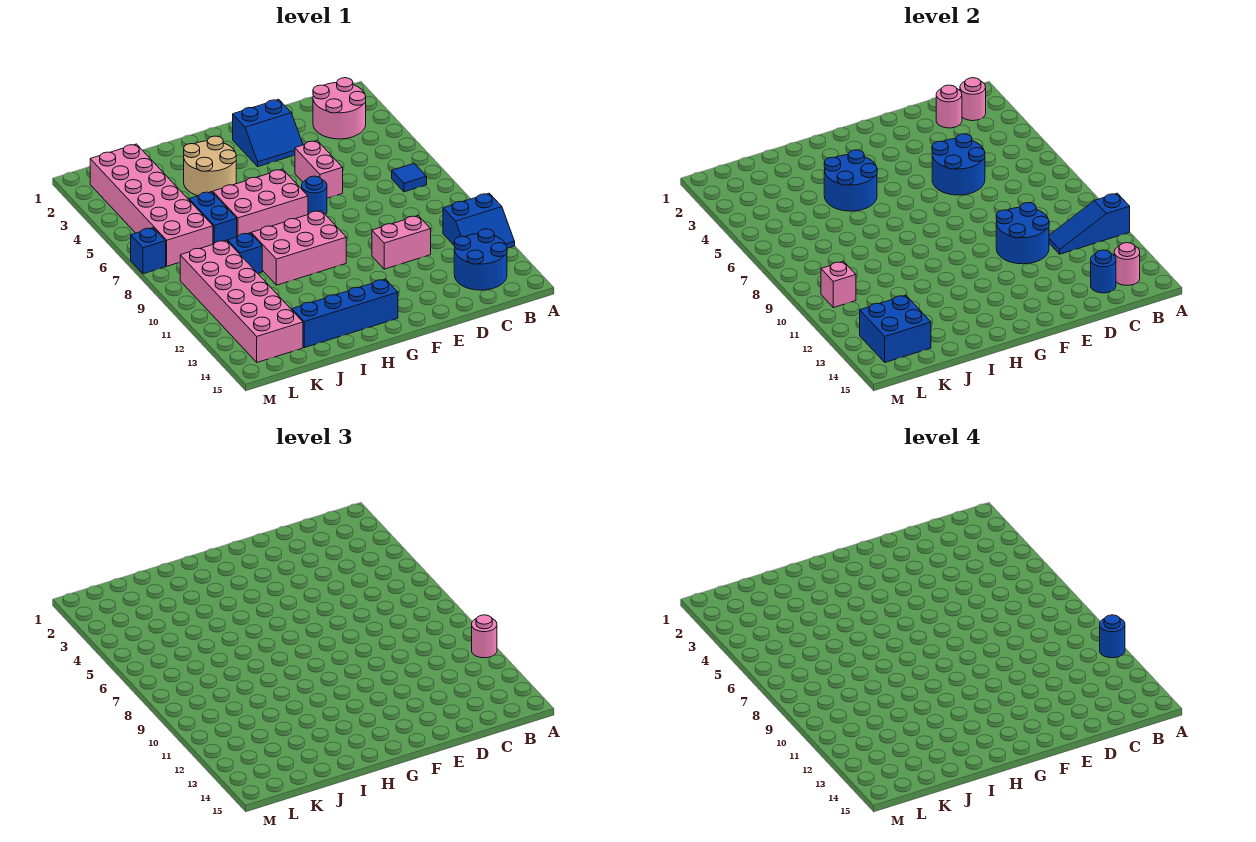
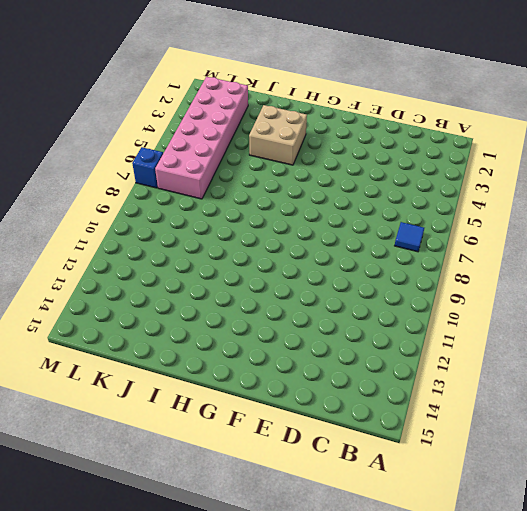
tan 2x2 brick [249,105,307,165] -> tan 2x2 round brick [184,136,236,196]
none -> blue 2x2 slope [443,193,515,248]
none -> pink 2x2 round brick [313,78,366,139]
none -> blue 2x2 round brick [454,229,507,290]

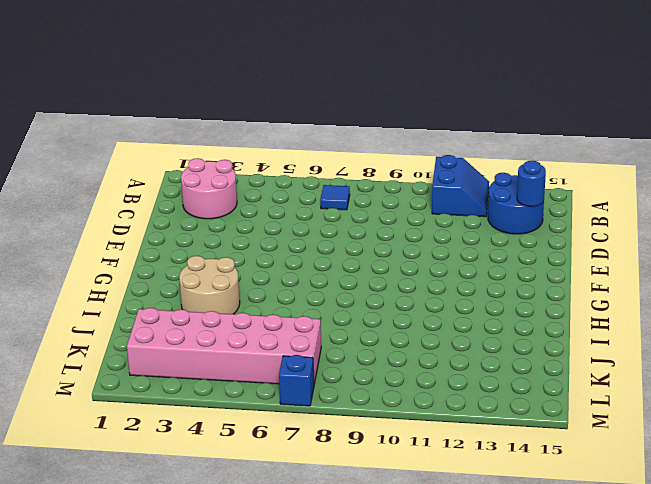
none -> pink 1x2 brick [372,216,431,269]
none -> blue 2x2 slope [233,99,303,167]
none -> pink 1x2 brick [295,141,343,198]

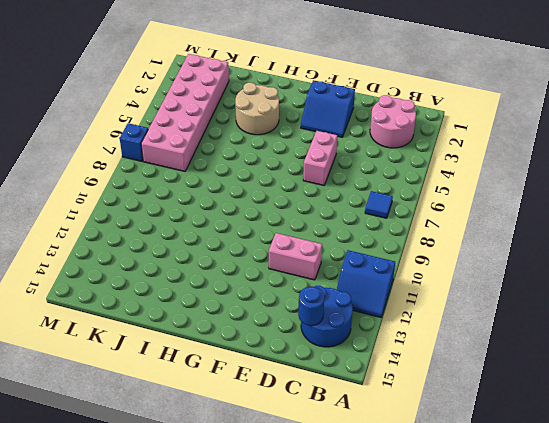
none -> blue 1x1 round brick [302,176,327,215]
none -> pink 2x3 brick [213,169,308,237]
none -> pink 2x3 brick [251,211,346,285]

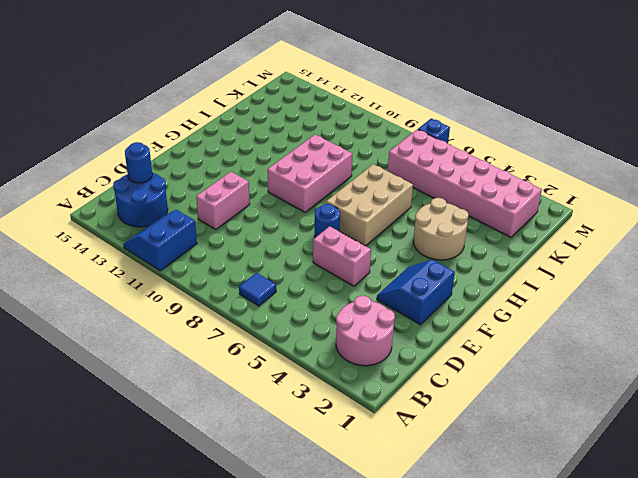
tan 2x3 brick [326,164,413,246] -> pink 2x3 brick [213,169,308,237]
none -> blue 1x4 brick [292,279,398,348]
none -> blue 1x2 brick [189,192,237,244]
none -> blue 1x1 brick [228,233,262,273]

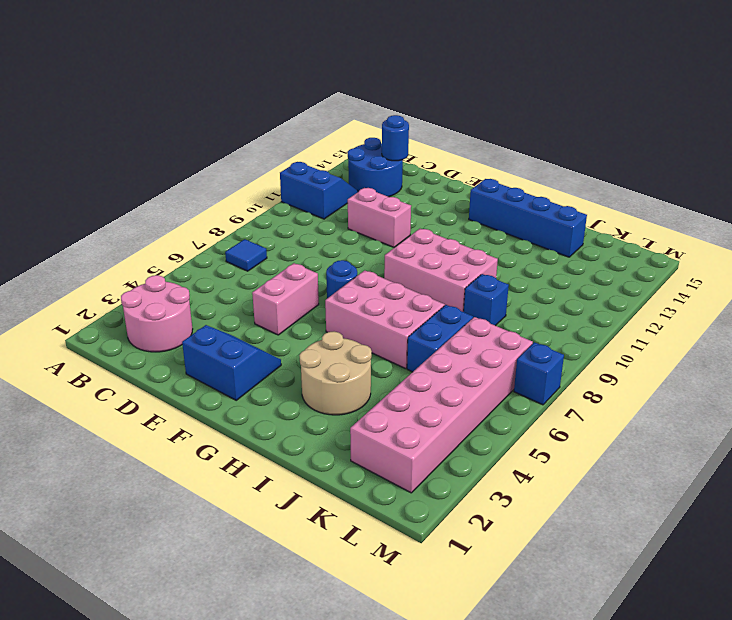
none -> pink 2x6 brick [180,240,303,362]
none -> blue 1x3 slope [1049,193,1130,254]
none -> pink 1x1 round brick [960,78,986,121]

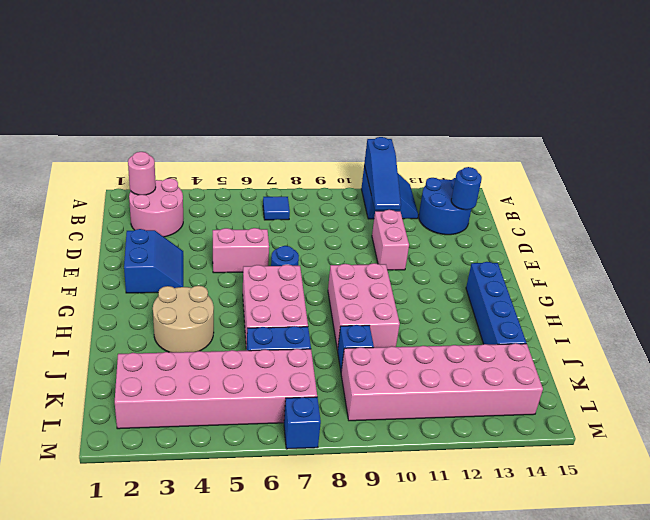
none -> pink 1x1 round brick [1114,243,1140,285]
none -> pink 1x1 round brick [936,85,962,128]
none -> blue 2x2 round brick [932,134,985,195]

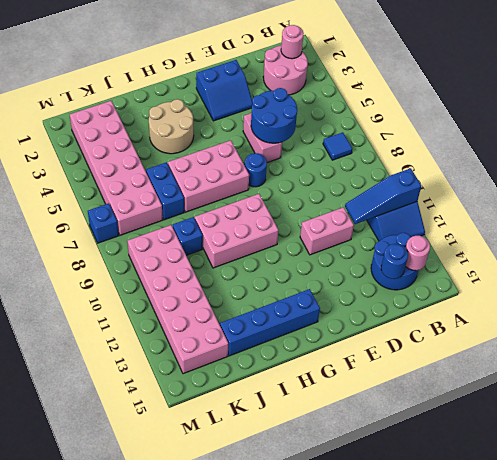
none -> pink 1x1 round brick [936,85,962,128]
none -> blue 2x2 round brick [996,203,1049,264]
none -> blue 2x2 round brick [824,150,877,211]

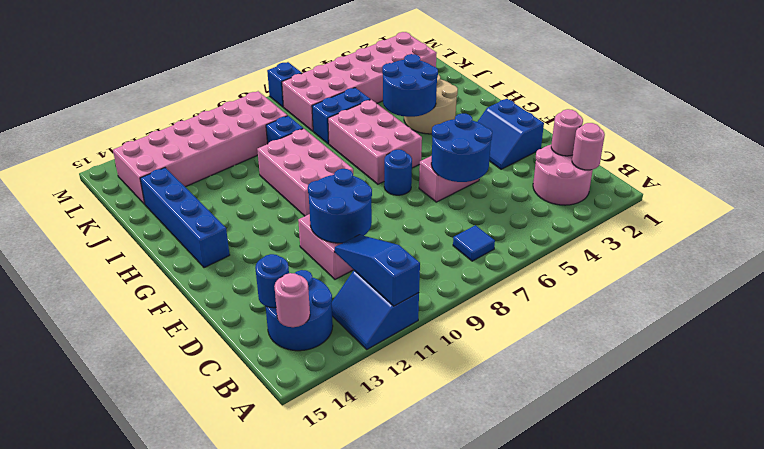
none -> blue 2x2 brick [860,295,931,362]
none -> pink 1x1 brick [821,262,856,308]
none -> pink 1x1 round brick [472,615,497,658]

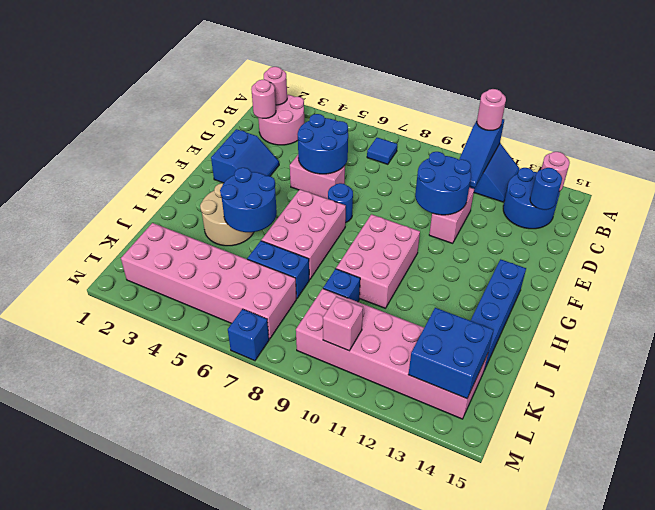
none -> blue 1x1 round brick [1100,615,1125,658]

